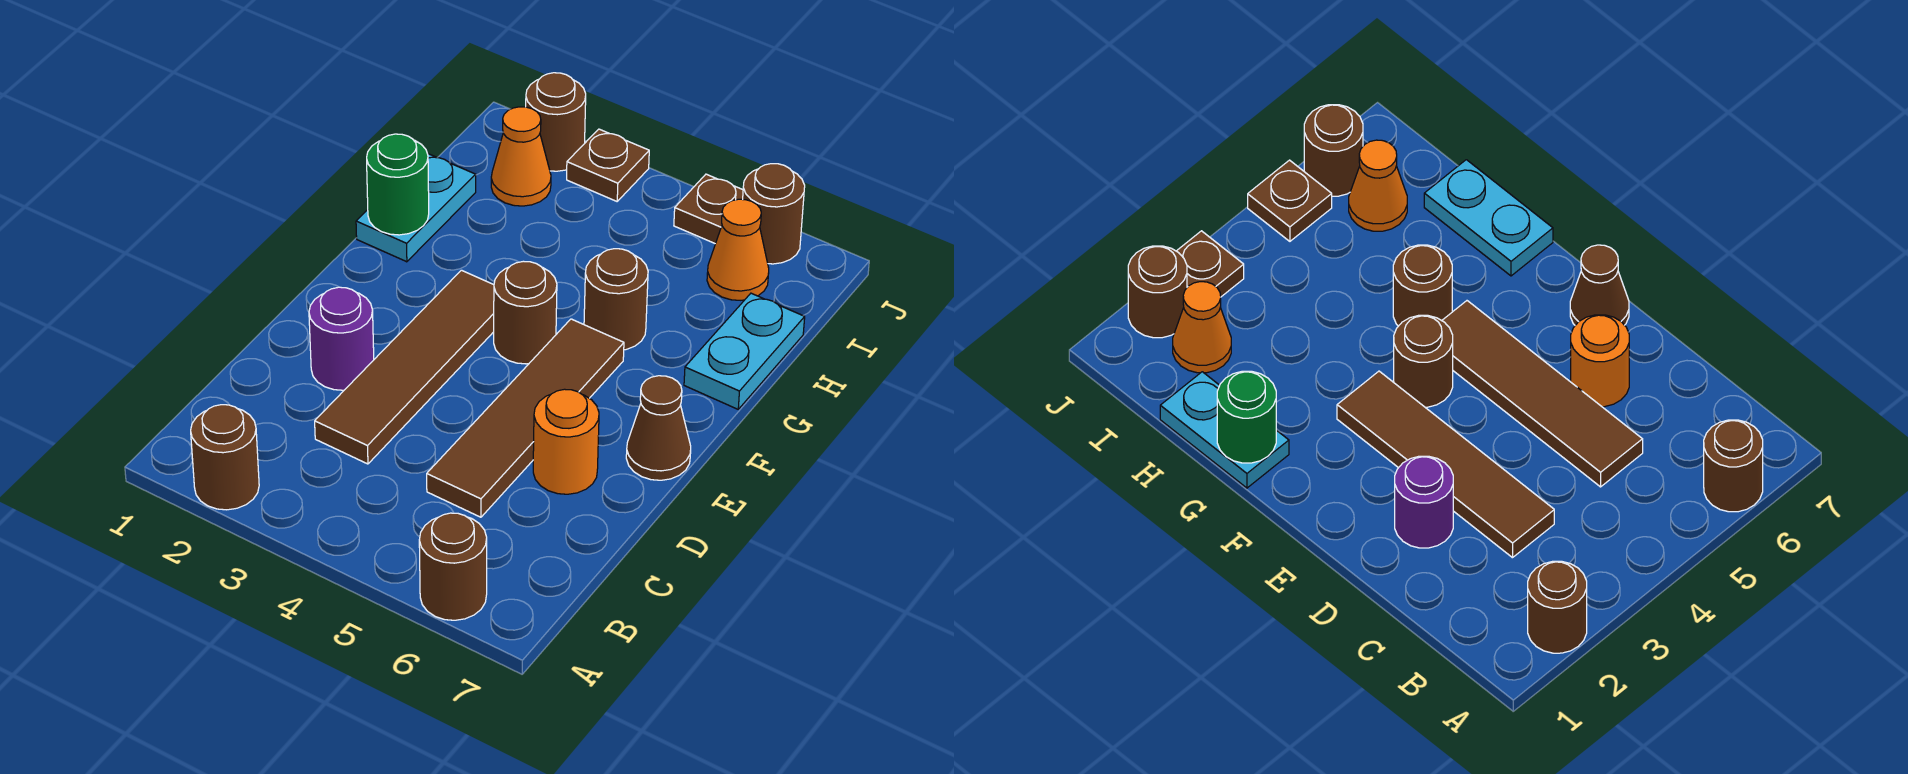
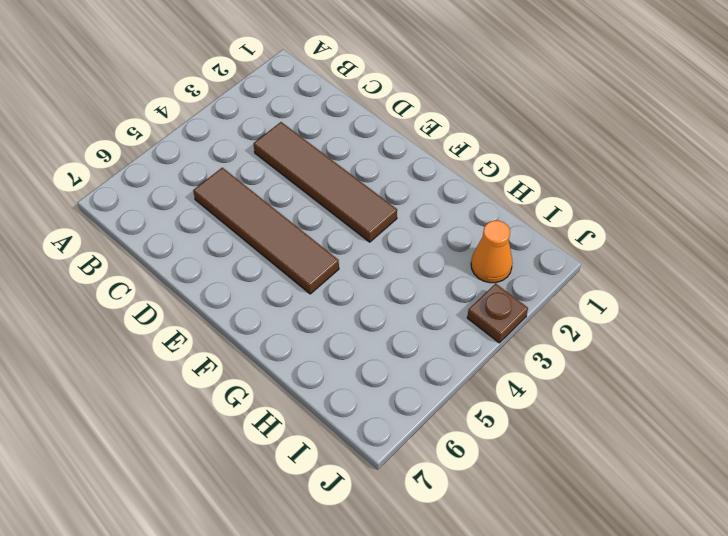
none -> brown 1x1 round brick [191,405,259,510]
none -> brown 1x1 round brick [419,513,487,620]
none -> purple 1x1 round brick [309,287,374,390]

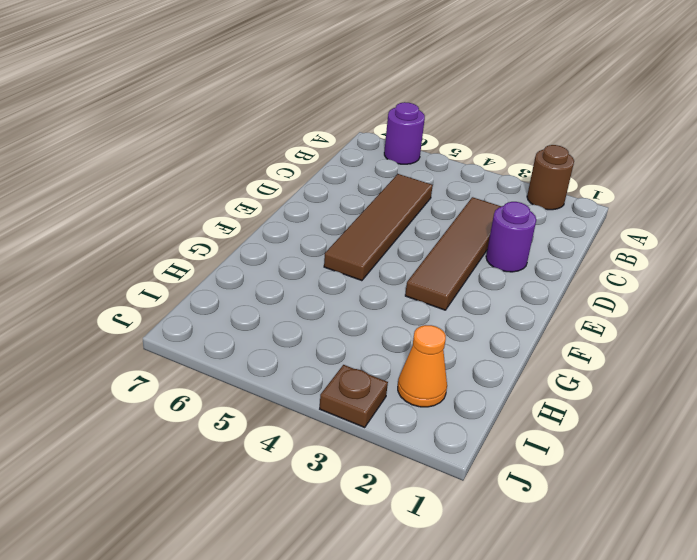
purple 1x1 round brick [384,102,425,164] -> brown 1x1 round brick [419,513,487,620]
none -> orange 1x1 round brick [533,389,599,494]
none -> brown 1x1 cone [626,376,691,480]
none -> brown 1x1 round brick [494,261,557,364]

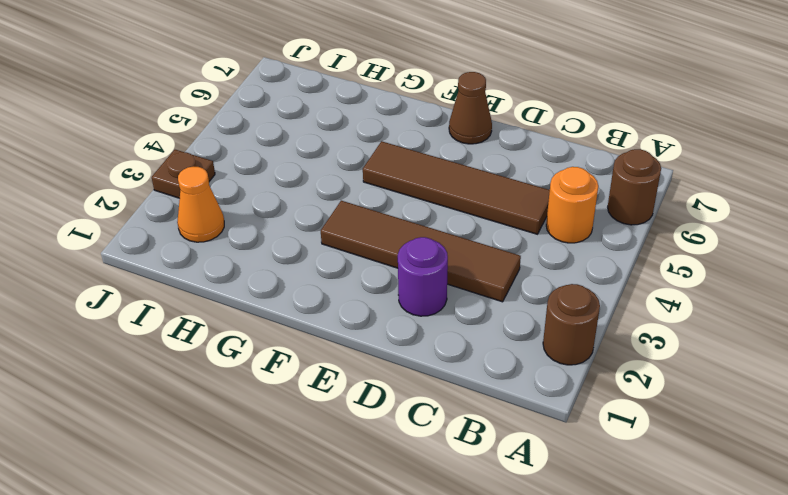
orange 1x1 round brick [546,167,598,243] -> orange 1x1 round brick moved to [533,389,599,494]
none -> brown 1x1 round brick [494,261,557,364]
none -> cyan 1x2 plate [356,153,476,262]
none -> brown 1x1 round brick [584,249,648,350]

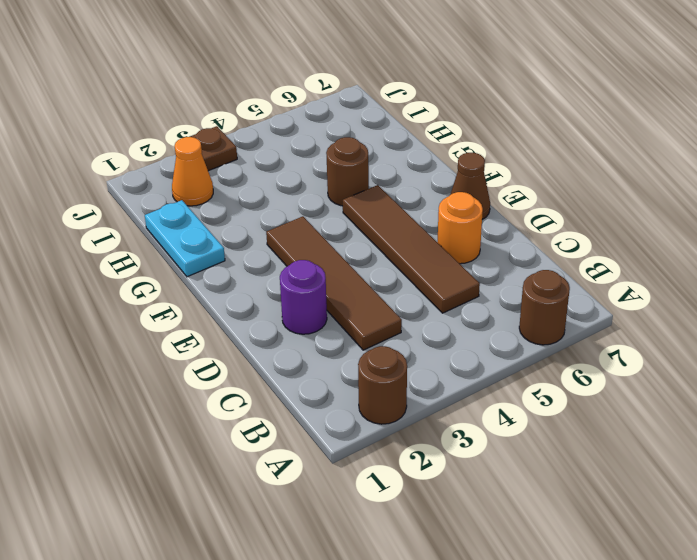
none -> brown 1x1 round brick [494,261,557,364]
none -> cyan 1x2 plate [684,293,805,409]
none -> orange 1x1 cone [707,199,769,300]

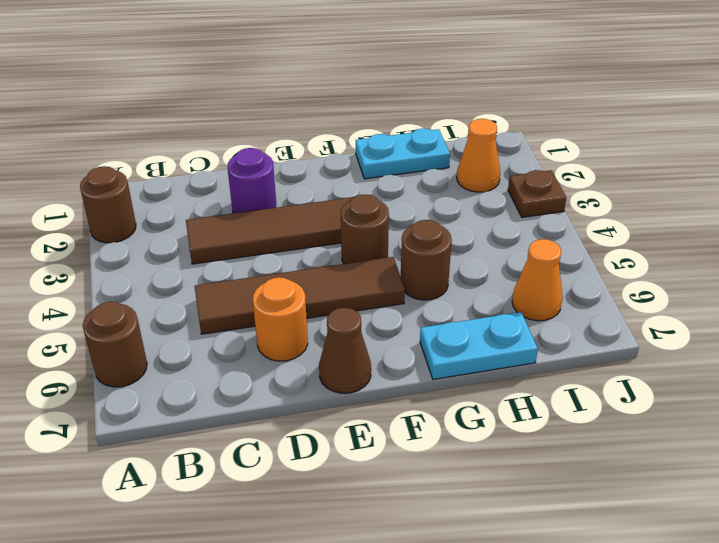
none -> brown 1x1 round brick [526,73,586,171]
none -> brown 1x1 plate [674,174,743,244]
none -> brown 1x1 round brick [743,164,805,264]

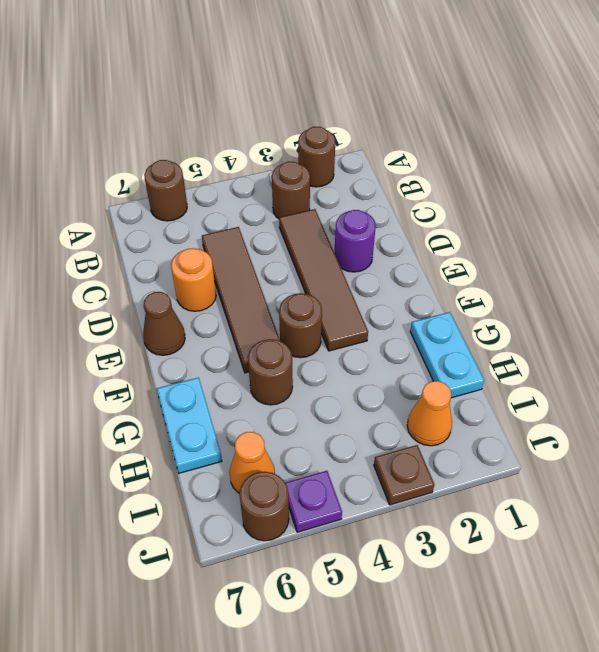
brown 1x1 round brick [272,162,310,219] -> brown 1x1 round brick moved to [526,73,586,171]
purple 1x1 plate [285,471,342,532] -> brown 1x1 plate [674,174,743,244]
none -> green 1x1 round brick [367,134,429,235]

